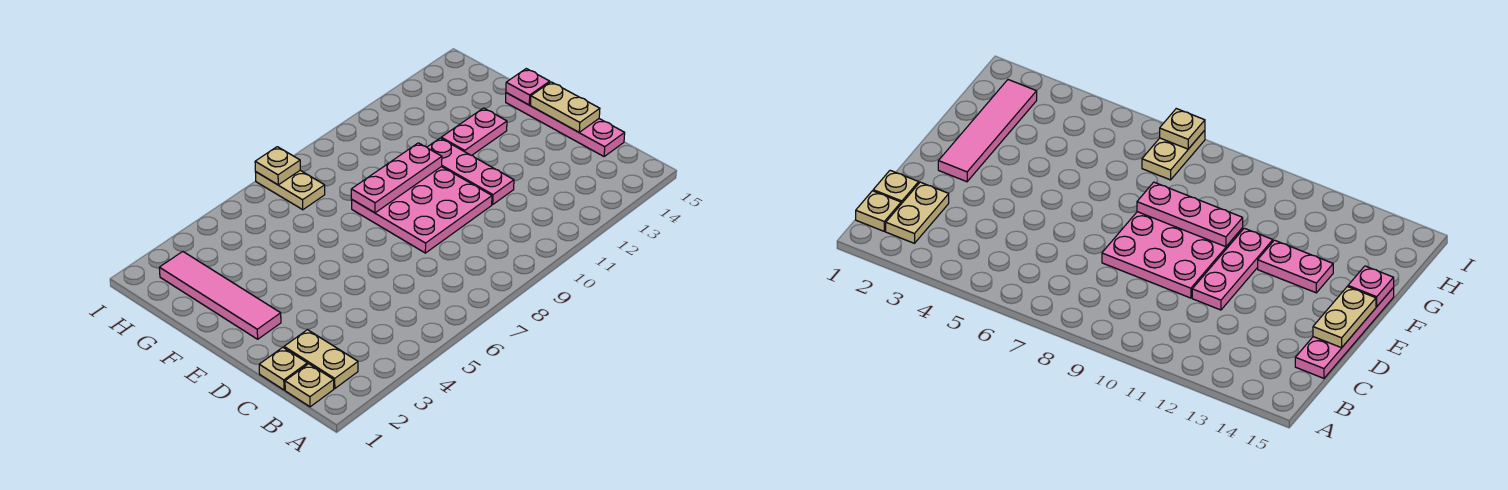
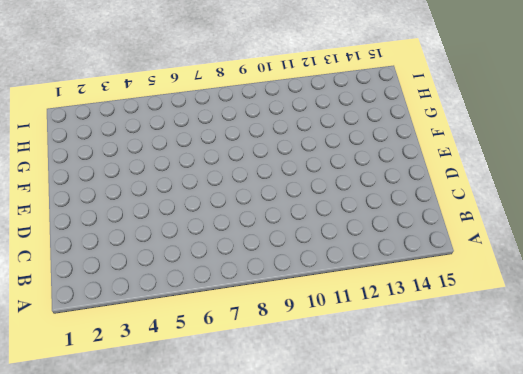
none -> tan 1x1 plate [285,364,334,407]
none -> tan 1x2 plate [284,330,358,389]
none -> tan 1x1 plate [259,347,307,390]

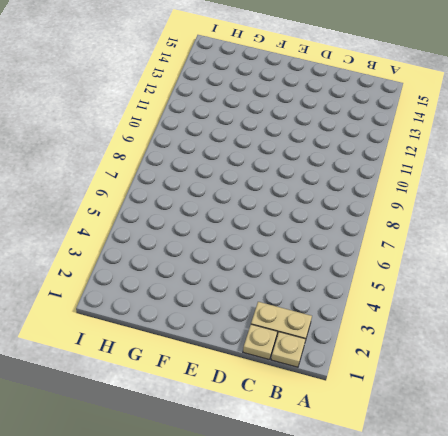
none -> pink 1x4 plate [506,93,625,156]
none -> pink 3x3 plate [351,167,492,253]
none -> pink 1x3 plate [427,138,514,204]

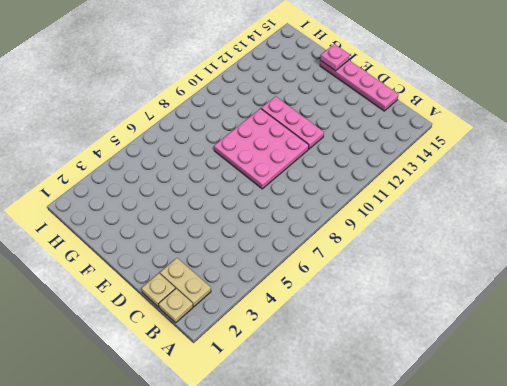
none -> pink 1x4 tile [159,251,281,339]
none -> pink 1x2 plate [441,108,507,155]
none -> tan 1x2 plate [256,170,325,210]

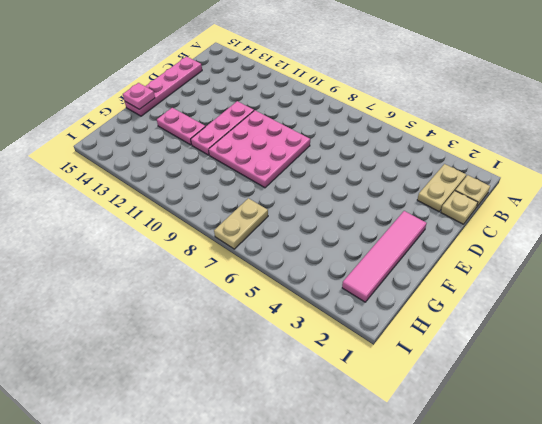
none -> tan 1x2 plate [531,82,600,132]
none -> pink 1x3 plate [351,143,442,213]
none -> tan 1x1 plate [255,147,300,185]

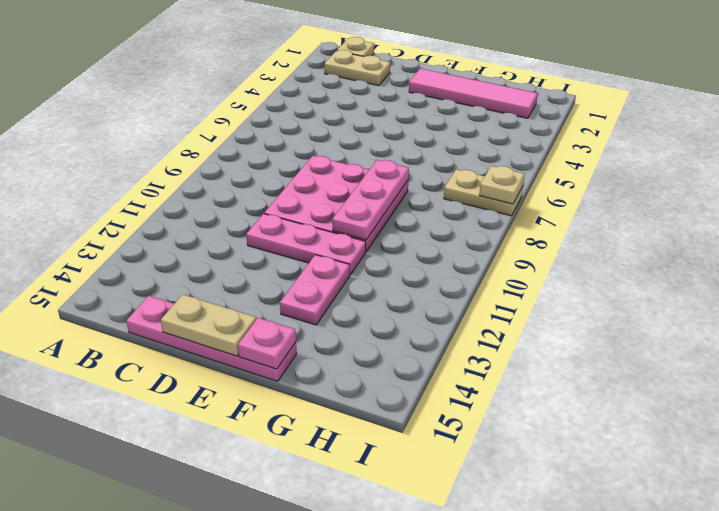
none -> tan 1x1 plate [259,347,307,390]

